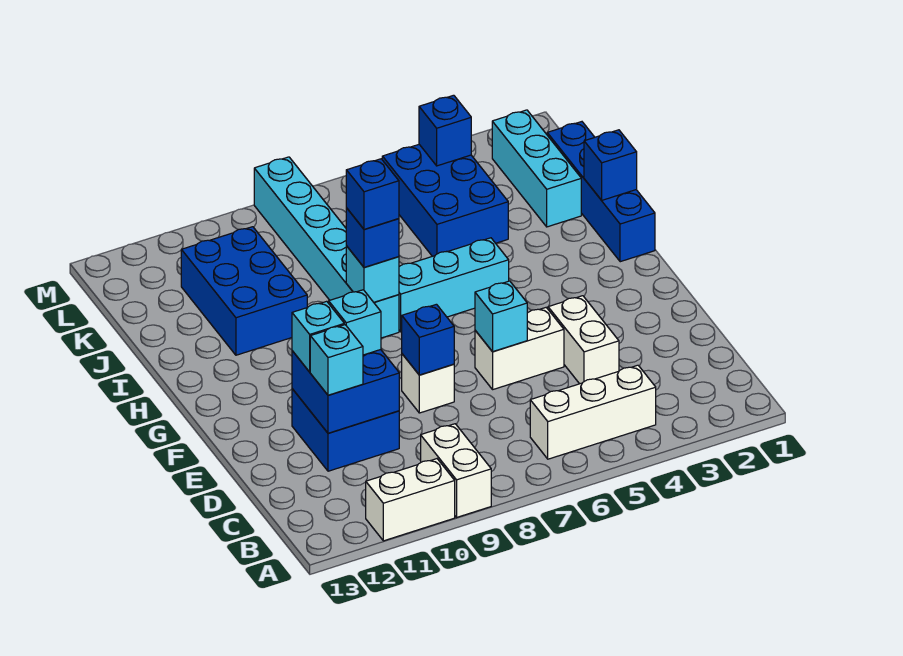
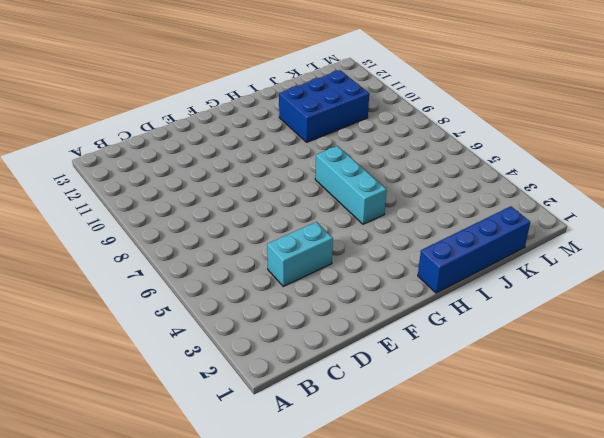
cyan 1x2 brick [267,222,333,286] -> white 1x2 brick [548,296,619,384]
none -> white 1x2 brick [421,424,491,517]
none -> white 1x2 brick [366,459,455,541]
none -> white 1x3 brick [530,365,656,459]

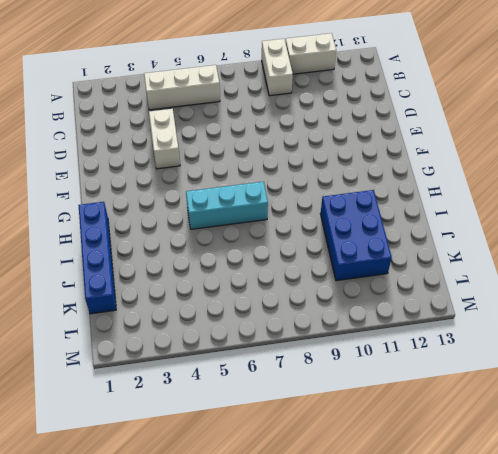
none -> blue 2x2 brick [292,389,399,471]
none -> white 1x2 brick [475,308,564,389]
none -> white 1x1 brick [402,354,454,413]

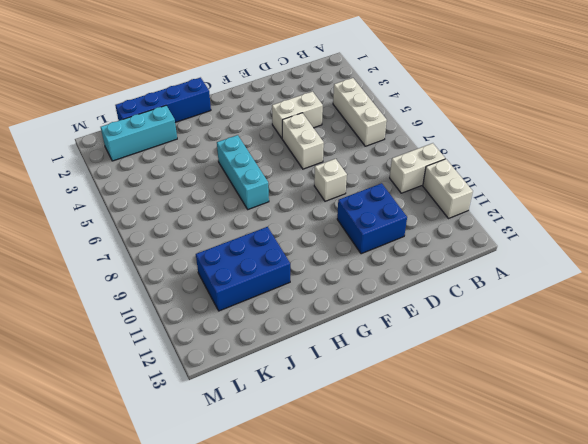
none -> cyan 1x6 brick [254,157,399,338]
none -> blue 2x3 brick [382,145,508,256]
none -> blue 2x2 brick [292,350,399,433]

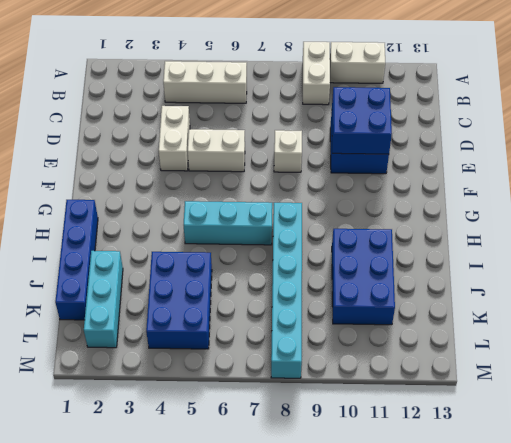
none -> cyan 1x1 brick [475,281,527,352]
none -> blue 1x1 brick [402,304,454,375]
none -> cyan 1x1 brick [346,246,399,302]

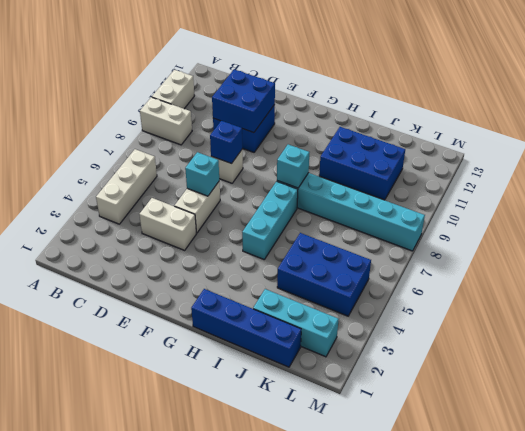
none -> blue 1x1 brick [584,130,637,200]
none -> blue 1x1 brick [419,95,471,166]
none -> cyan 1x1 brick [310,325,363,395]

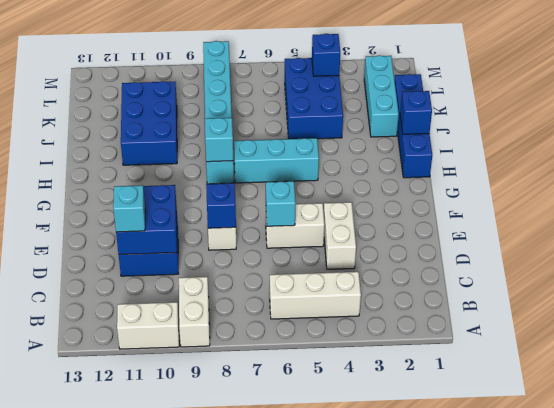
none -> cyan 1x1 brick [329,290,381,355]
none -> cyan 1x1 brick [292,301,344,372]
none -> blue 1x1 brick [346,208,399,268]

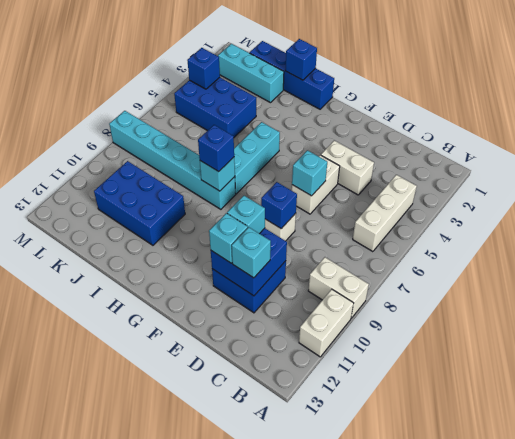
none -> blue 1x1 brick [346,159,399,229]

